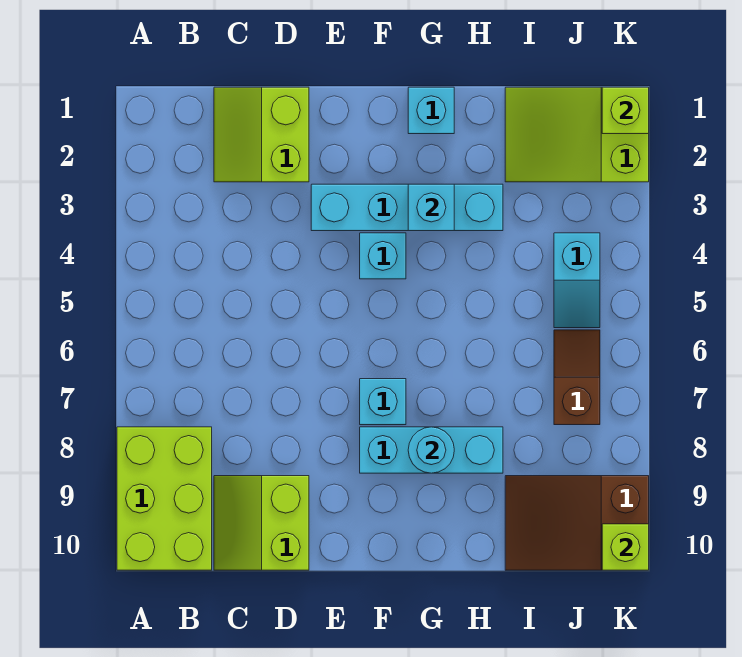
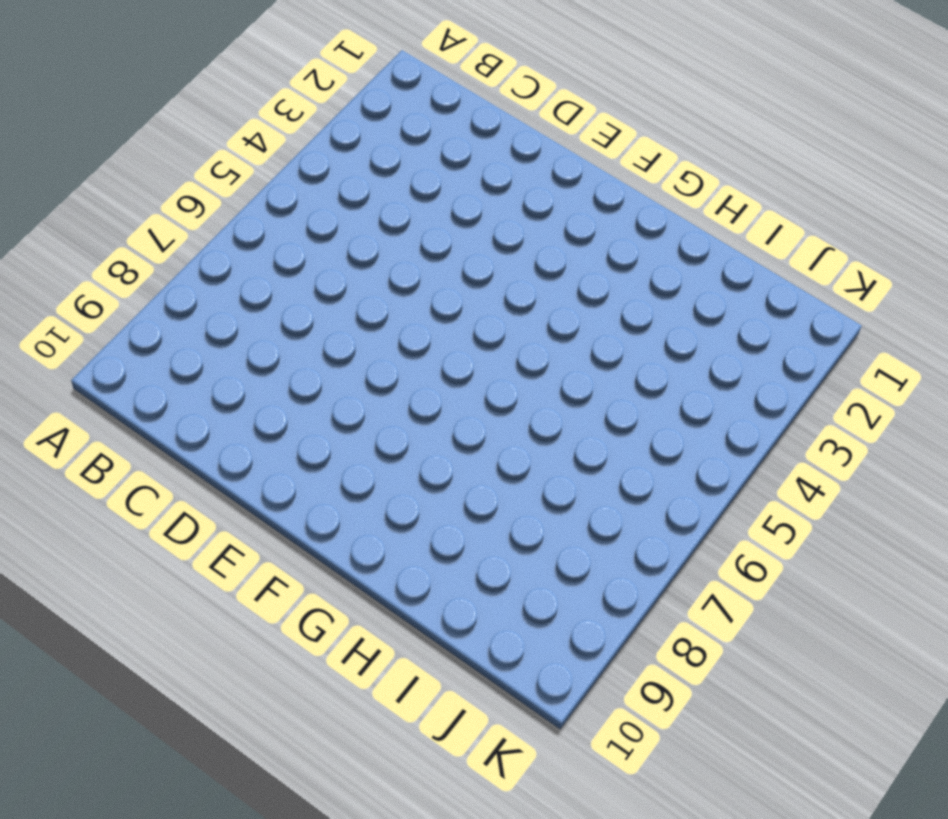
none -> lime 2x3 brick [117,427,212,570]
none -> lime 2x2 slope [214,87,309,182]
none -> lime 2x2 slope [214,476,309,570]

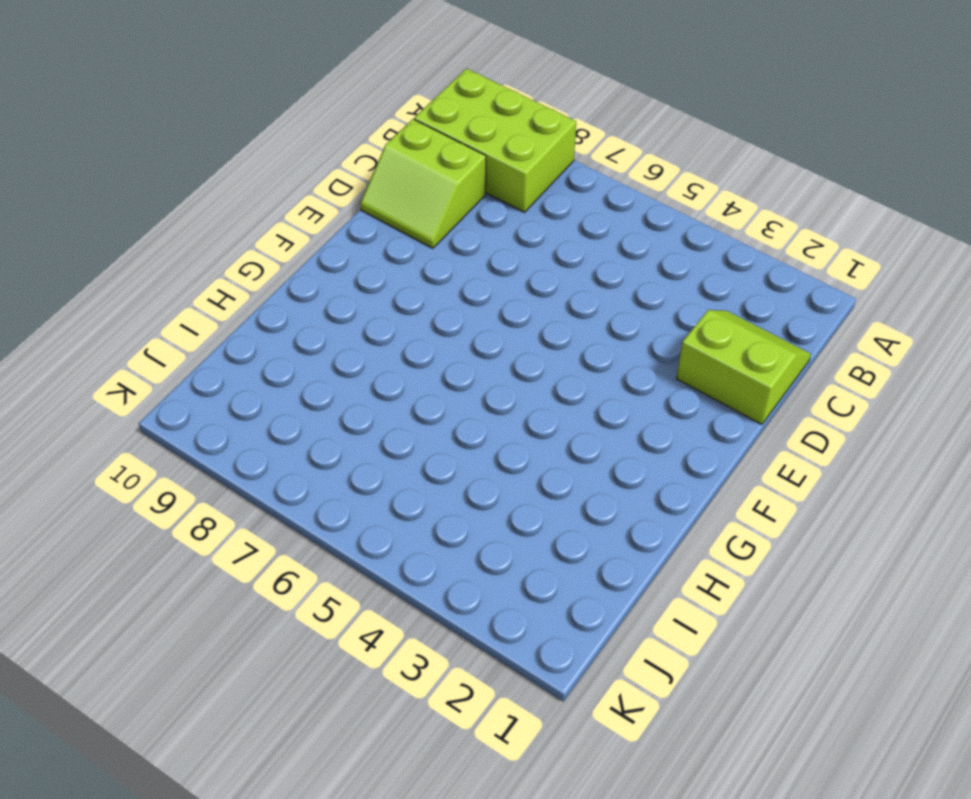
lime 2x2 slope [360,119,486,248] -> lime 2x2 slope turned to [214,476,309,570]
none -> cyan 1x4 brick [311,184,503,231]
none -> cyan 1x1 brick [360,233,406,279]
none -> cyan 1x1 brick [360,379,406,425]

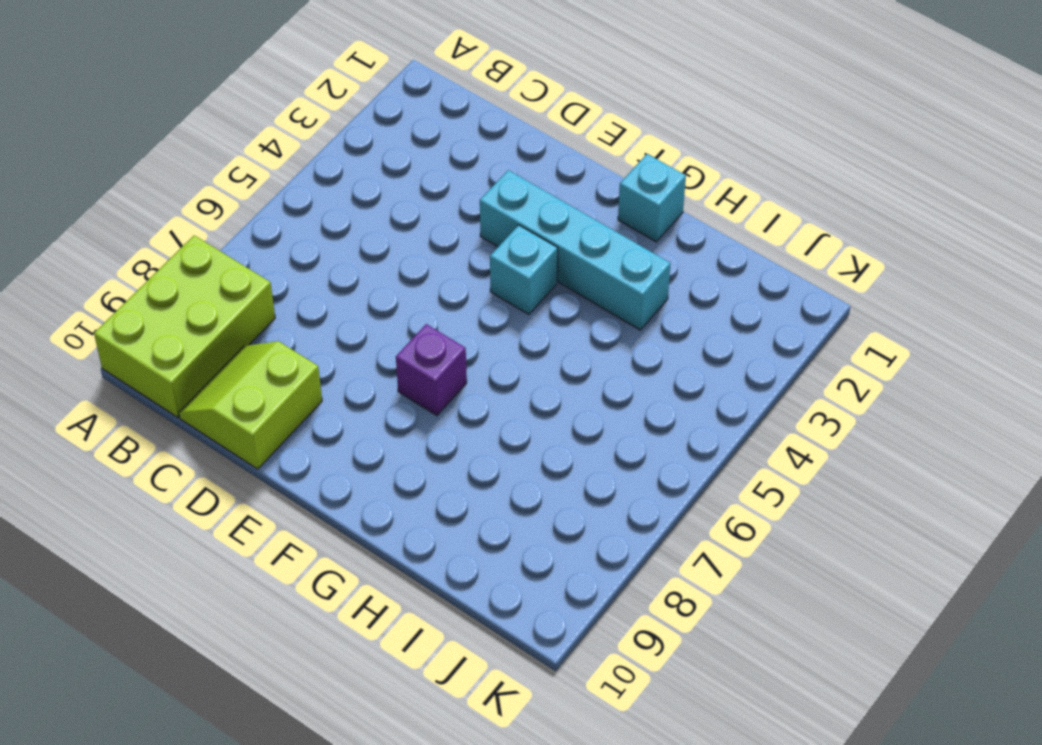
purple 1x1 brick [396,324,467,415] -> cyan 1x1 brick [360,379,406,425]
none -> lime 2x2 slope [214,87,309,182]
none -> cyan 1x3 brick [360,427,503,473]
none -> lime 2x3 slope [505,87,649,182]

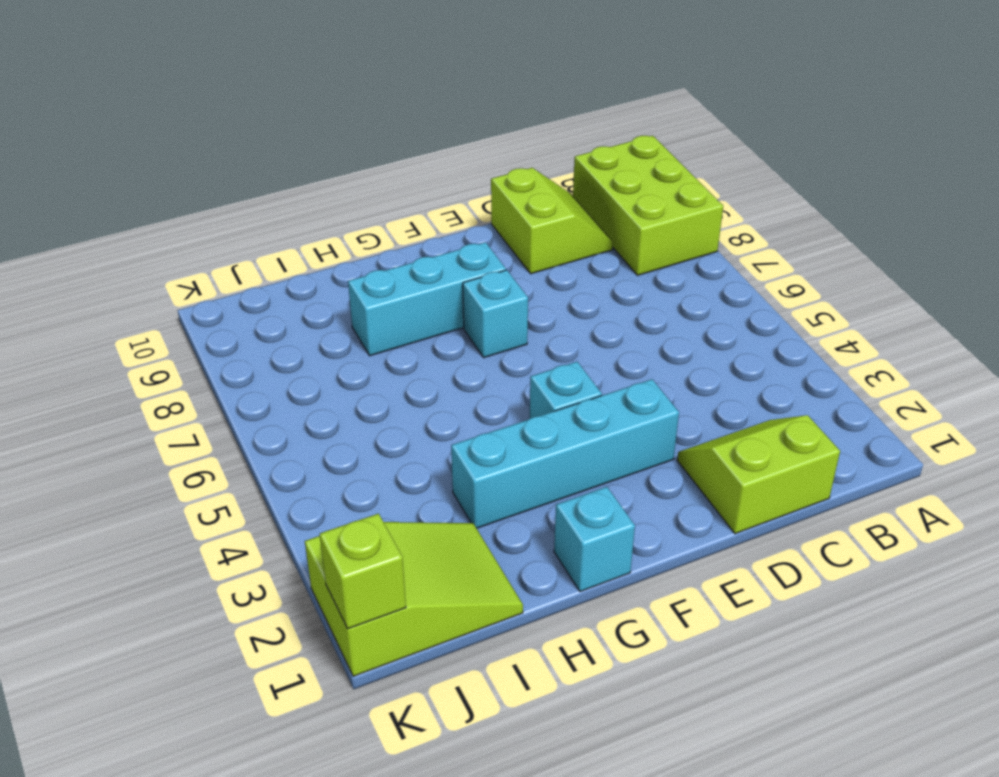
lime 2x2 slope [677,415,840,534] -> lime 2x2 slope turned to [214,87,309,182]
none -> brown 2x3 slope [505,476,649,570]
none -> cyan 1x2 slope [554,233,600,328]
none -> brown 1x2 slope [554,330,600,425]

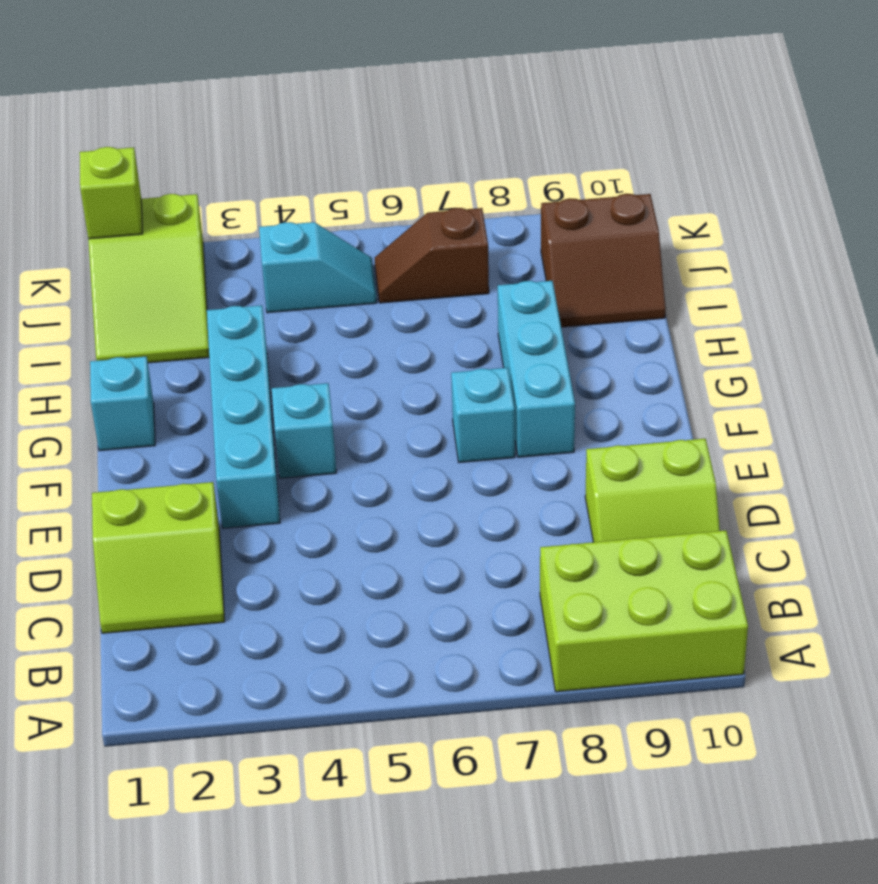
brown 2x2 slope [541,194,665,327] -> brown 2x3 slope [505,476,649,570]
none -> cyan 1x1 brick [408,184,454,231]
none -> cyan 1x1 round brick [408,427,454,473]
none -> lime 1x1 brick [602,524,649,570]

